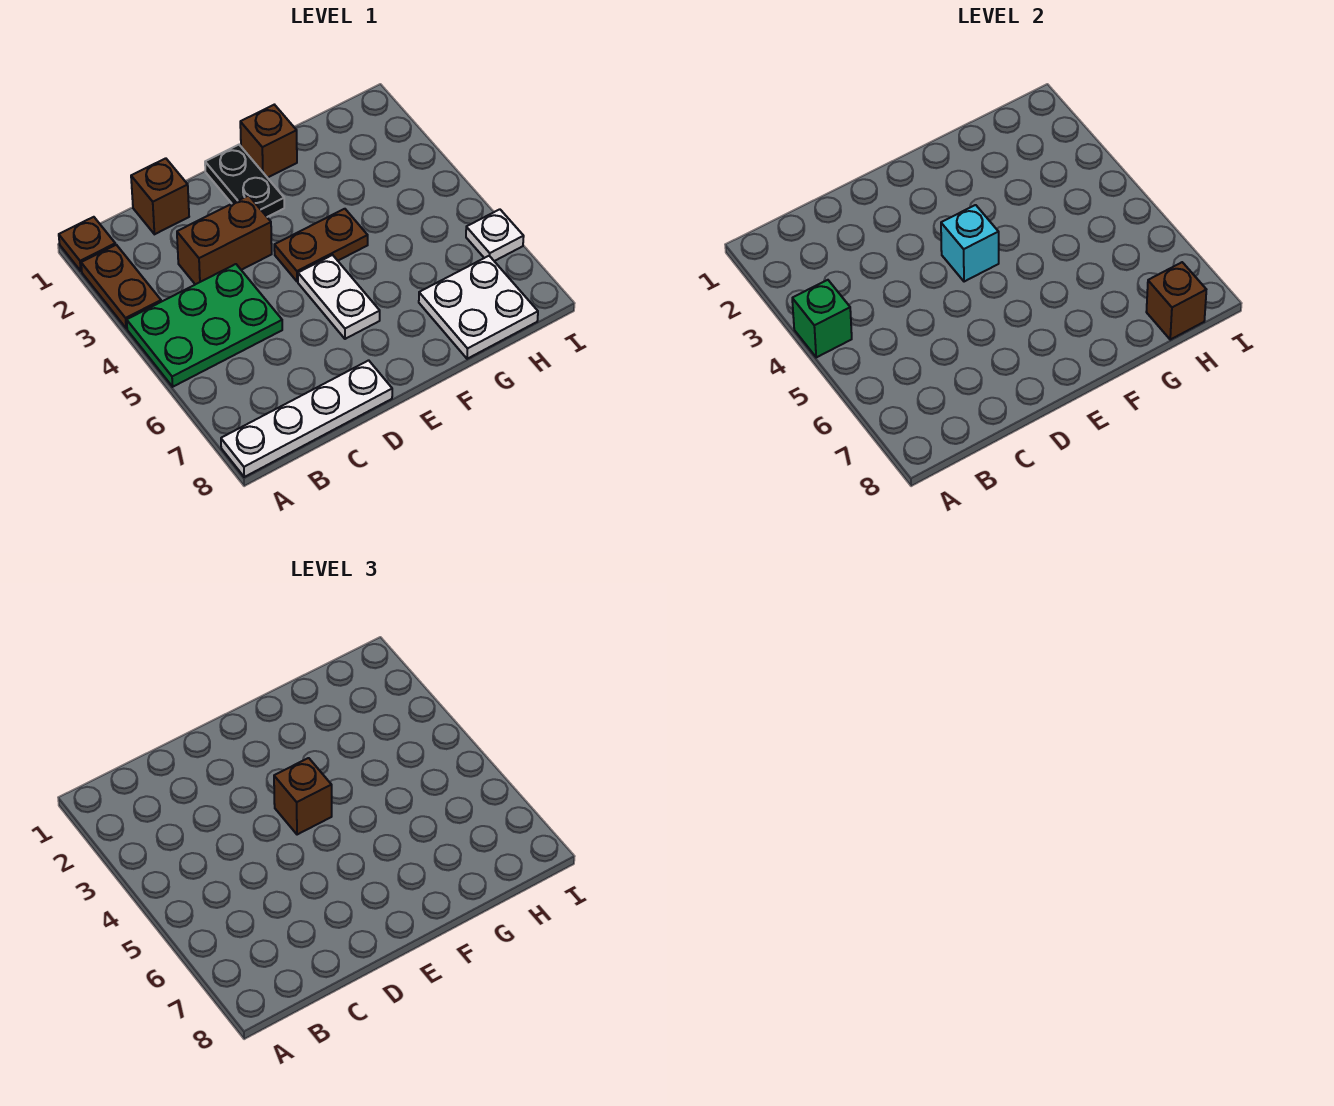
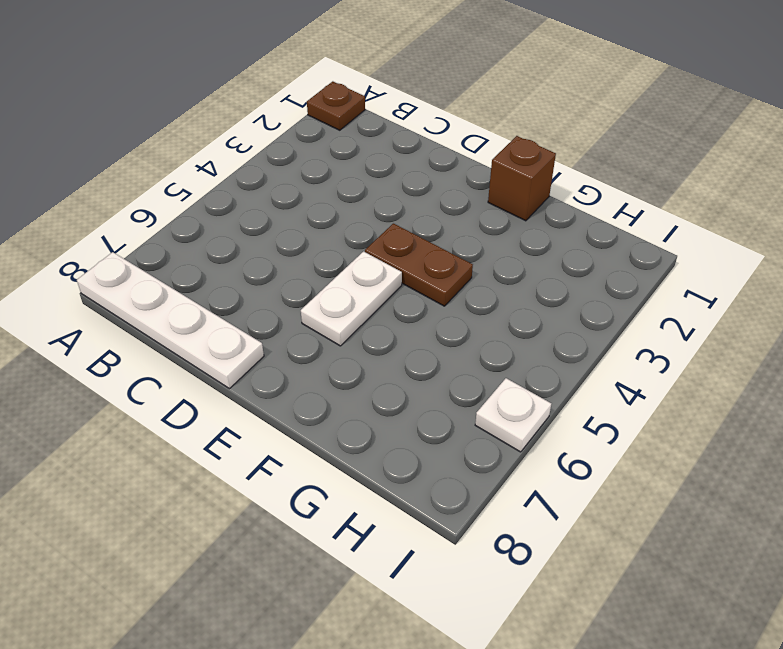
none -> brown 1x2 plate [81,245,161,328]
none -> green 2x3 plate [127,264,282,387]
none -> brown 1x1 brick [131,158,189,234]

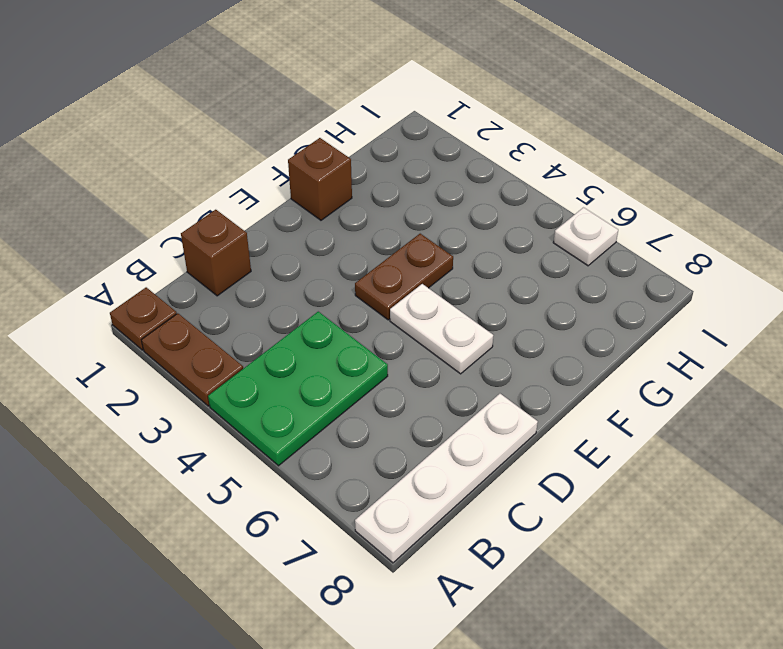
none -> brown 1x2 brick [177,195,272,284]
none -> black 1x2 plate [205,145,284,217]
none -> white 2x2 plate [419,256,538,359]

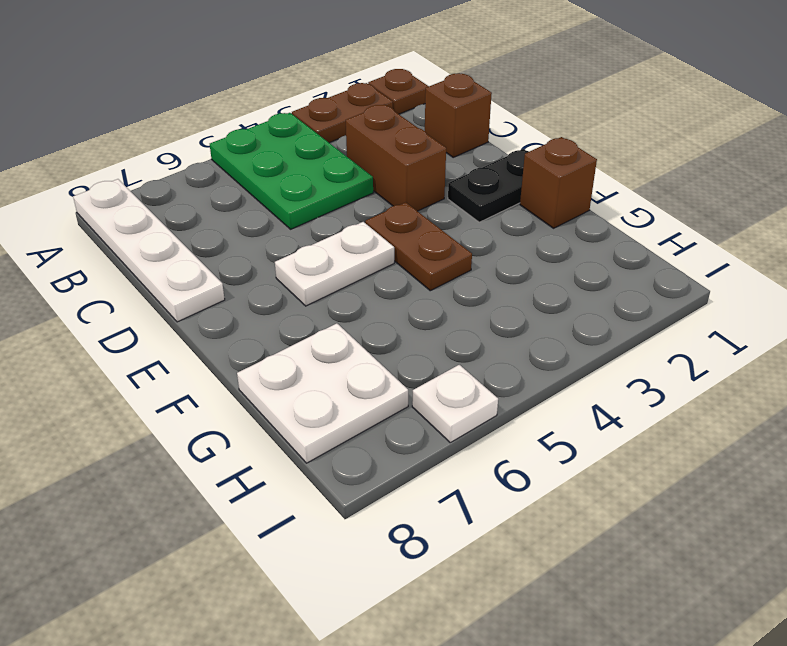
none -> green 1x1 brick [792,280,852,357]
none -> cyan 1x1 brick [941,205,999,282]
none -> brown 1x1 brick [1146,262,1206,340]

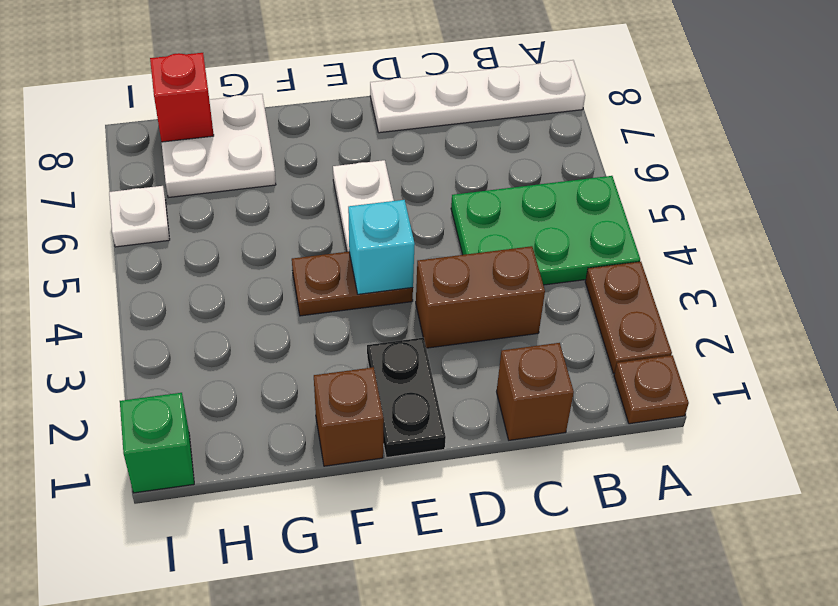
red 1x1 brick [150,53,214,142] -> brown 1x1 brick [1146,262,1206,340]
green 1x1 brick [120,393,194,493] -> green 1x1 brick moved to [792,280,852,357]
none -> brown 1x1 brick [274,758,332,835]

